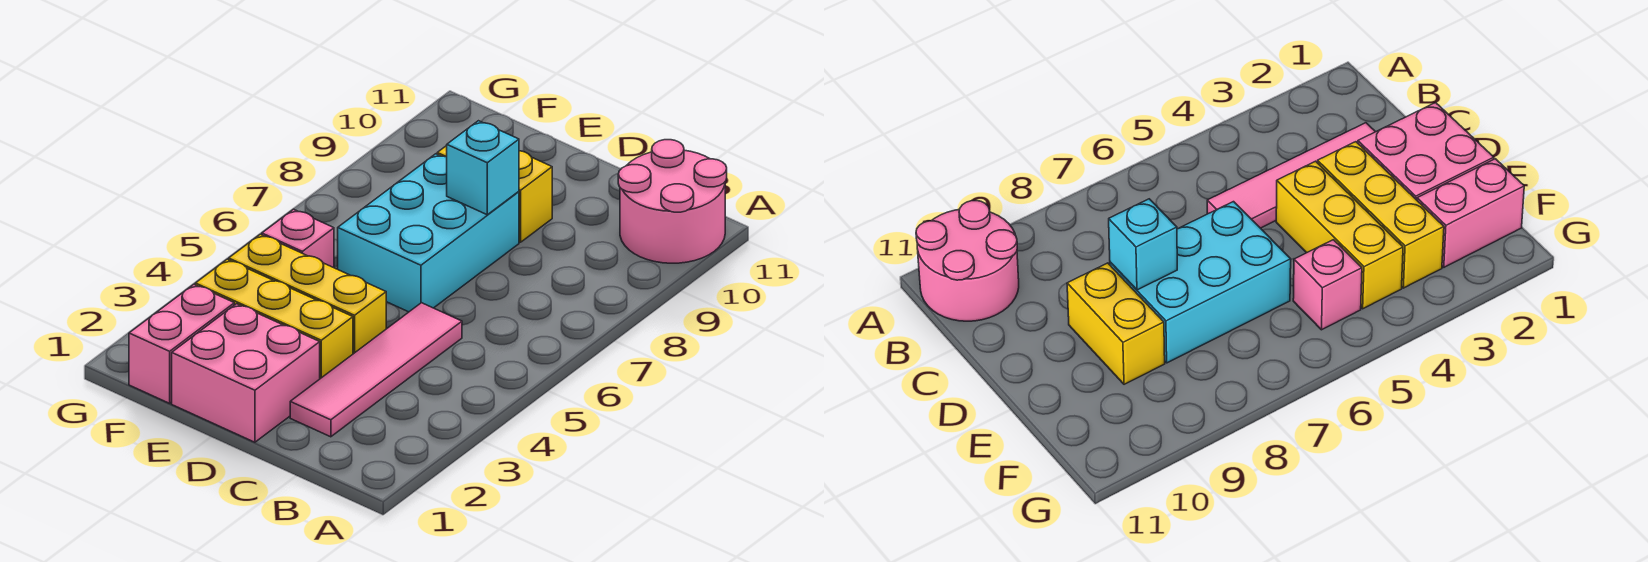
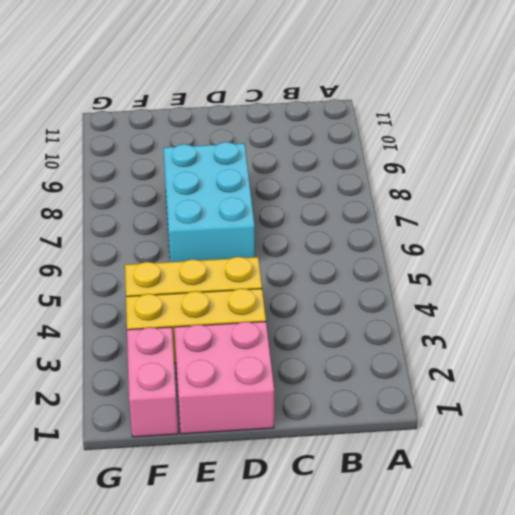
none -> pink 2x2 round brick [618,140,727,263]
none -> pink 1x4 tile [290,303,462,437]

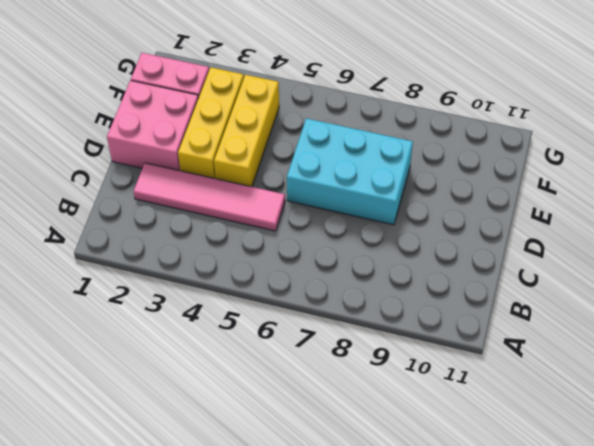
none -> pink 2x2 round brick [618,140,727,263]
none -> yellow 1x2 brick [437,146,552,242]

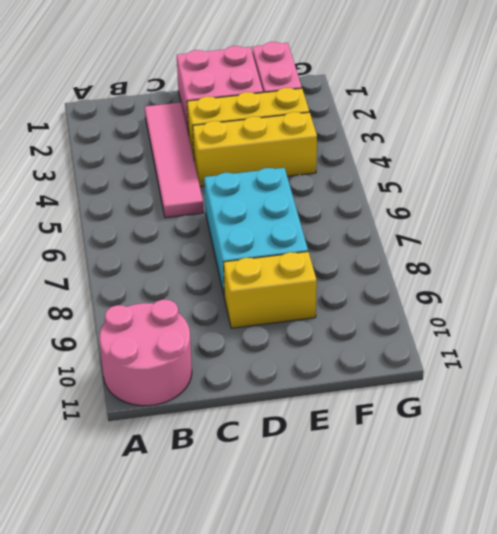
none -> pink 1x1 brick [262,209,334,268]
none -> cyan 1x1 brick [447,121,519,215]

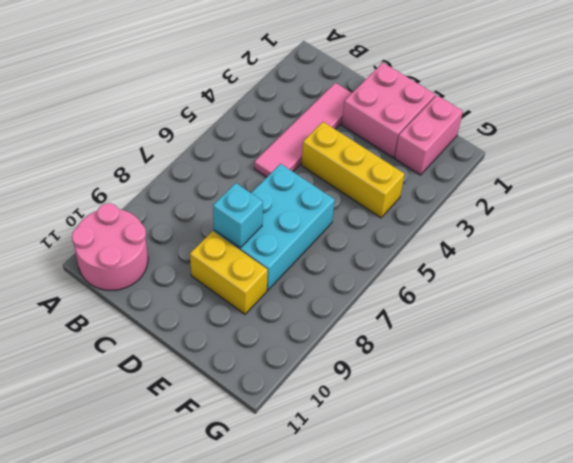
none -> yellow 1x3 brick [195,259,353,379]
none -> pink 1x1 brick [262,209,334,268]

